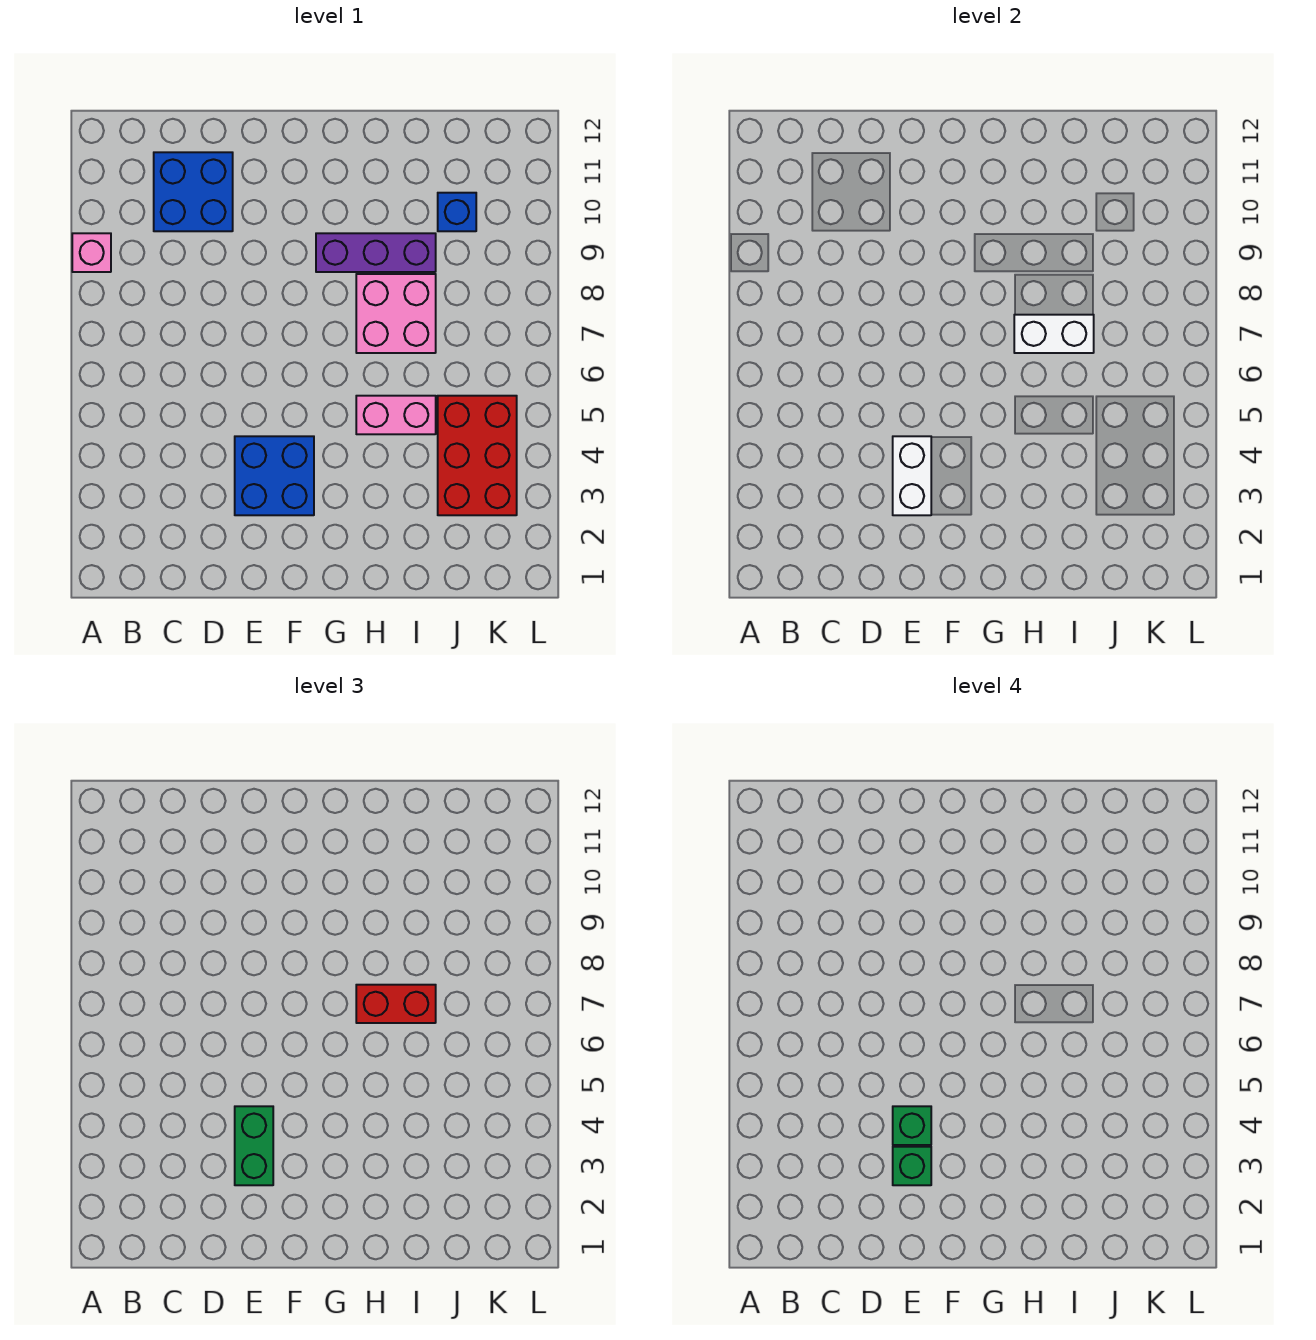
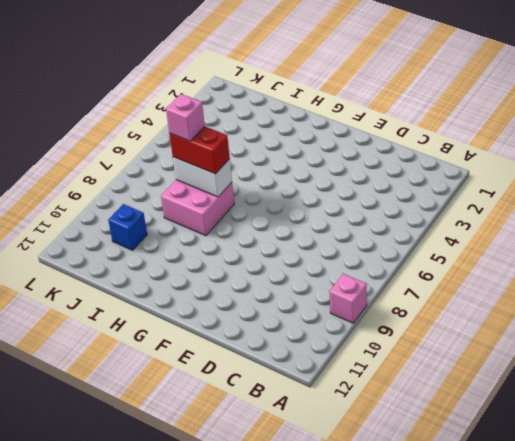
pink 1x1 brick [166,94,205,141] -> none
none -> blue 2x2 brick [154,152,233,231]
none -> blue 2x2 brick [235,436,314,515]
none -> purple 1x3 brick [316,233,436,272]

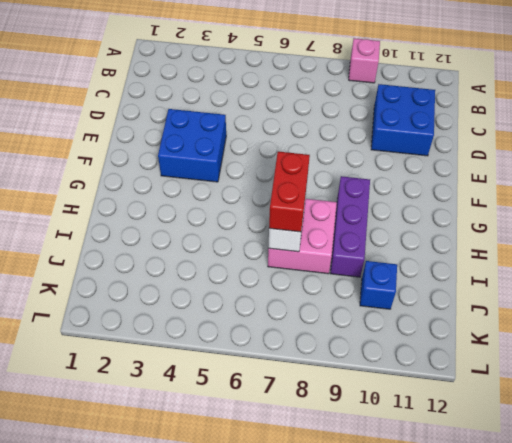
none -> pink 1x2 brick [356,396,436,434]
none -> red 2x3 brick [438,396,517,515]
none -> white 1x2 brick [893,436,931,515]

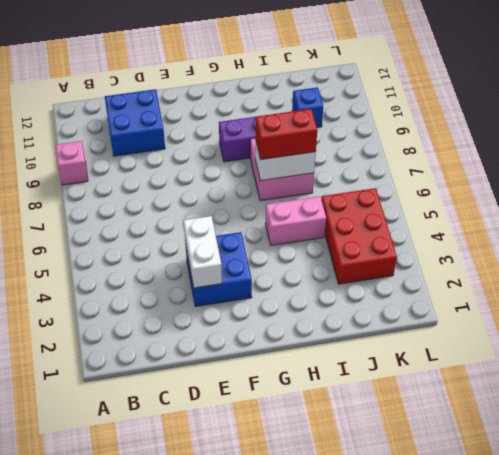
none -> green 1x2 brick [235,1106,273,1185]
none -> green 1x1 brick [893,1147,931,1185]
none -> green 1x1 brick [893,1106,931,1145]

